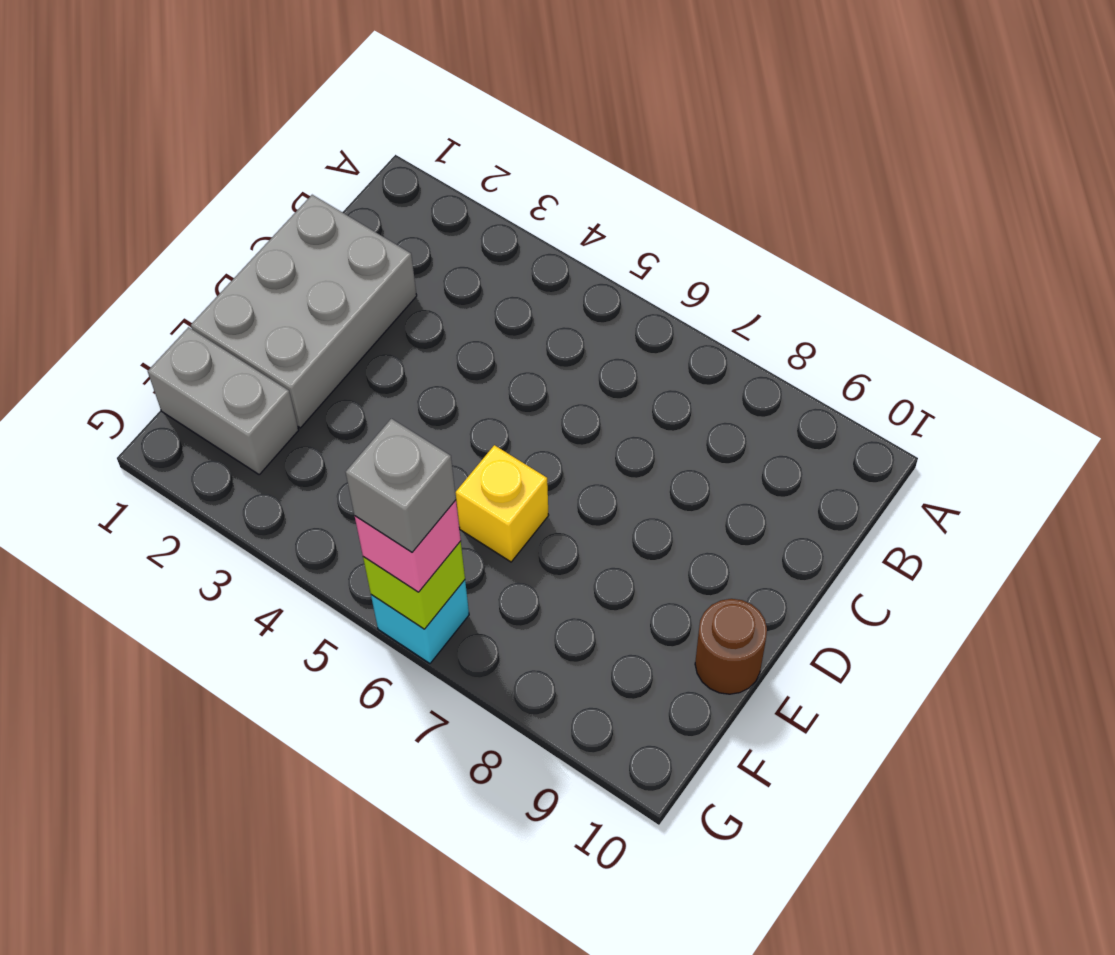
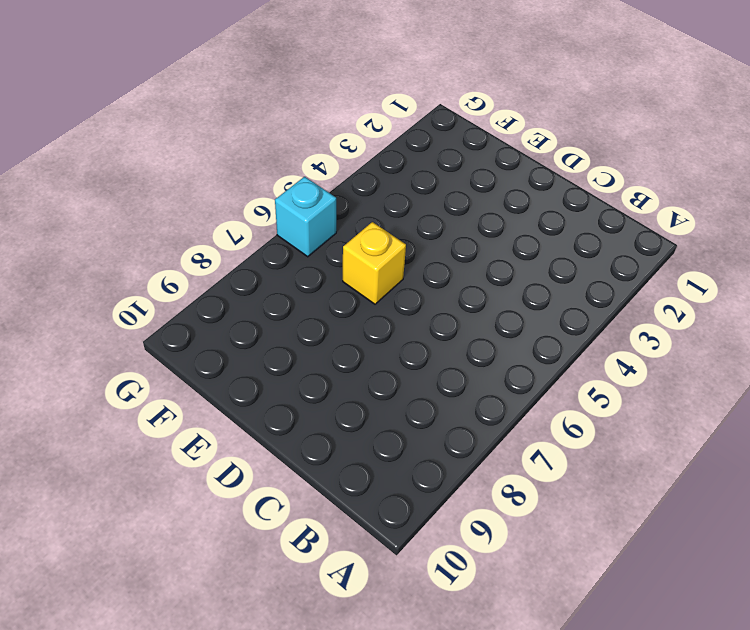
none -> grey 2x3 brick [191,195,417,428]
none -> brown 1x1 round brick [695,599,767,694]

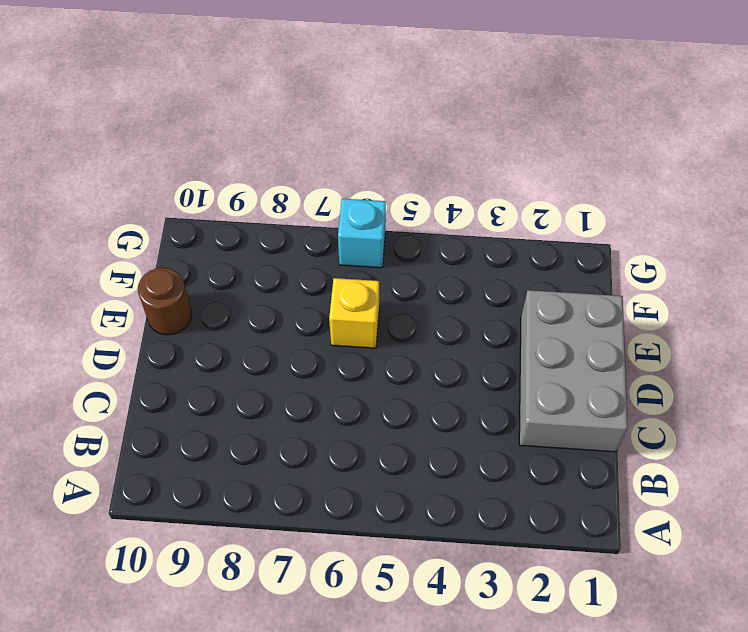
none -> grey 1x2 brick [148,327,298,475]
none -> lime 1x1 brick [363,541,465,629]

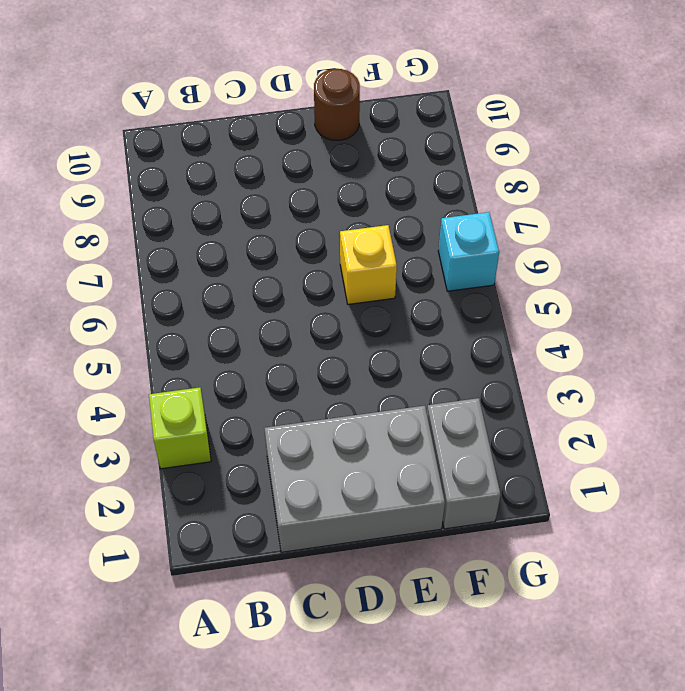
lime 1x1 brick [149,387,211,469] -> lime 1x1 brick moved to [363,541,465,629]
none -> pink 1x1 brick [355,500,461,592]
none -> grey 1x1 brick [346,419,456,552]

